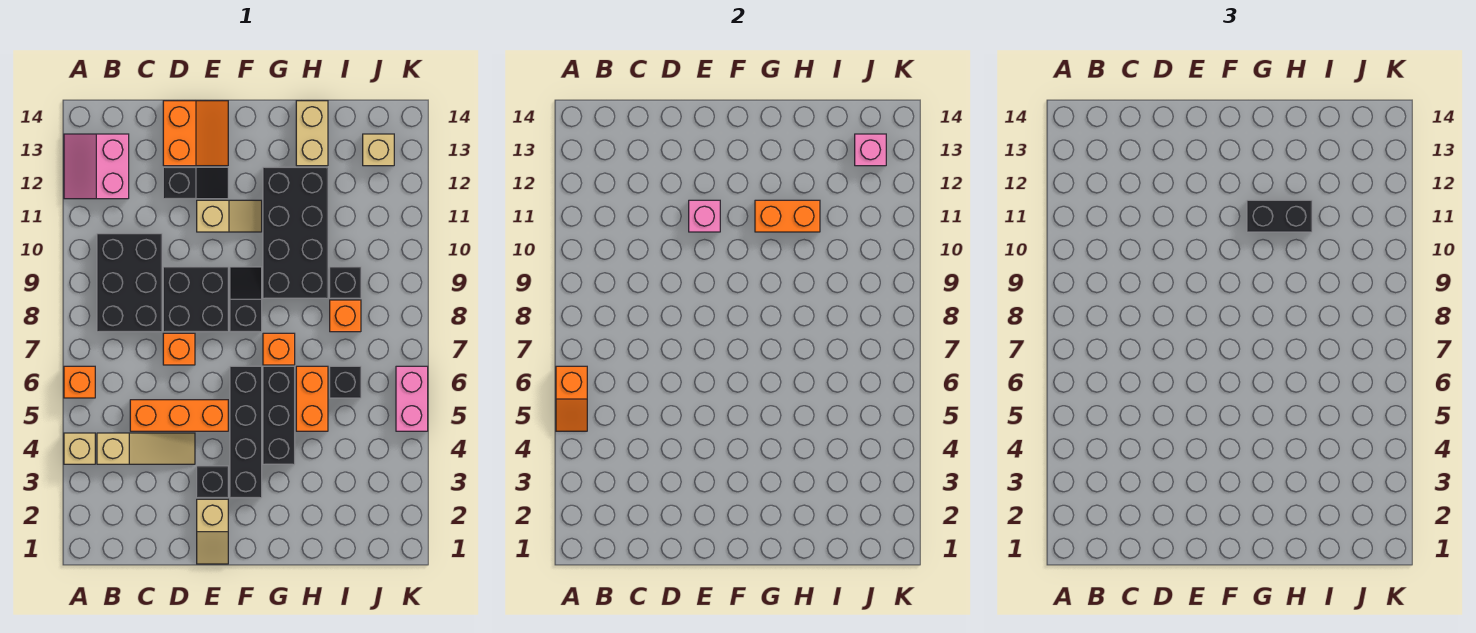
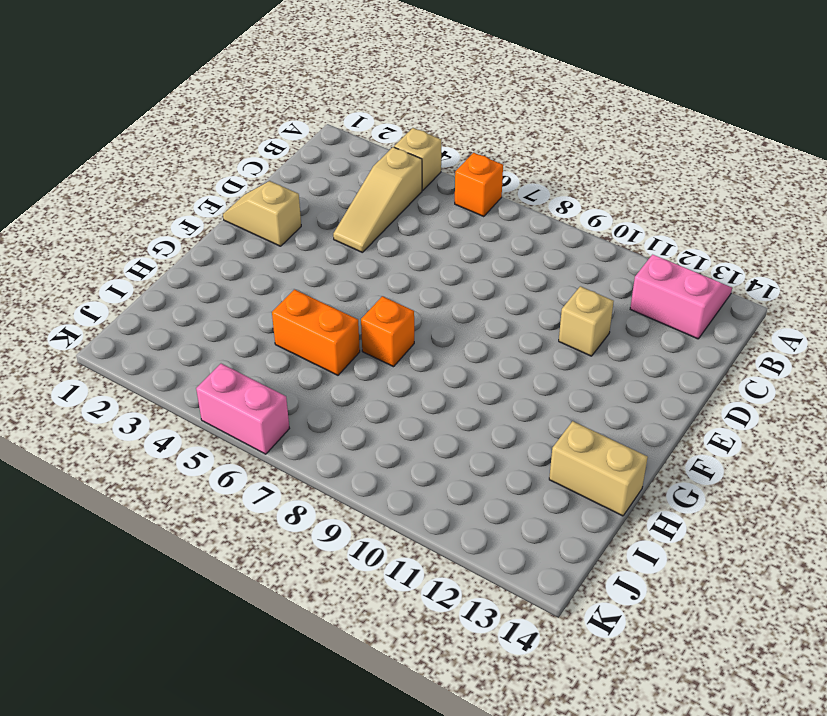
tan 1x1 brick [559,286,614,356] -> tan 1x1 brick moved to [363,134,394,166]
none -> black 2x3 brick [97,234,162,332]
none -> orange 1x3 brick [130,400,228,431]
none -> orange 1x1 brick [163,333,195,365]
none -> black 2x2 brick [163,267,228,332]

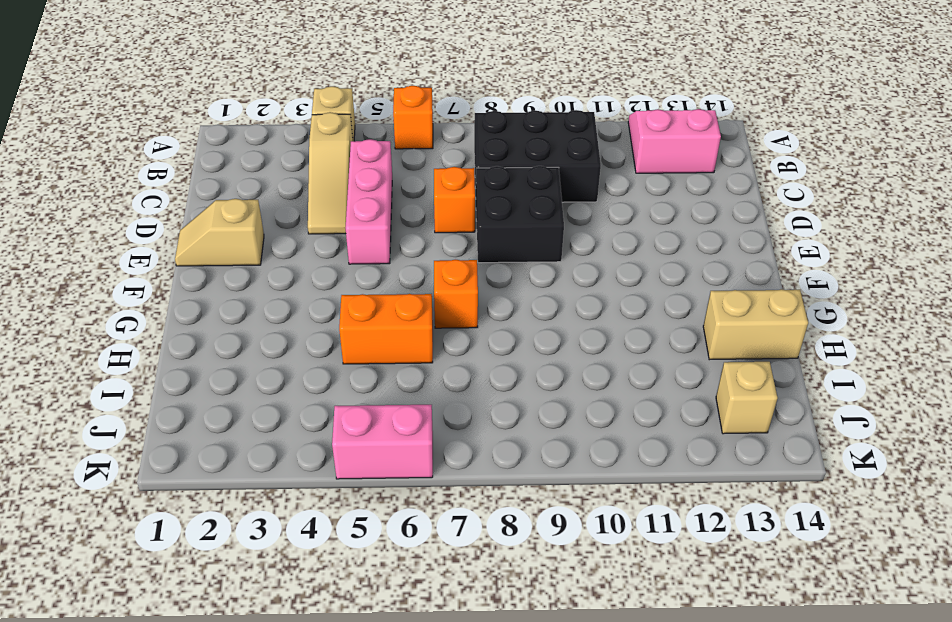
pink 1x3 brick [345,139,392,264] -> orange 1x3 brick [130,400,228,431]
none -> black 1x2 slope [163,167,228,199]
none -> orange 2x2 slope [163,101,228,166]
none -> black 1x1 brick [197,466,228,498]
none -> tan 1x2 slope [197,200,262,232]

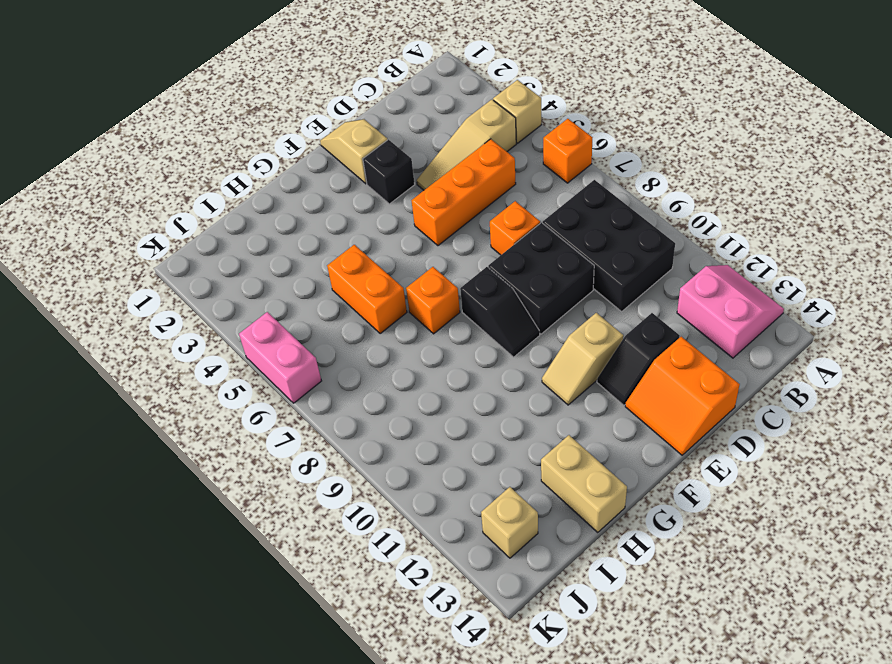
none -> black 1x4 brick [230,366,262,498]
none -> black 1x3 brick [263,366,295,464]
none -> black 2x4 brick [263,167,328,298]
none -> black 1x1 brick [330,366,361,398]

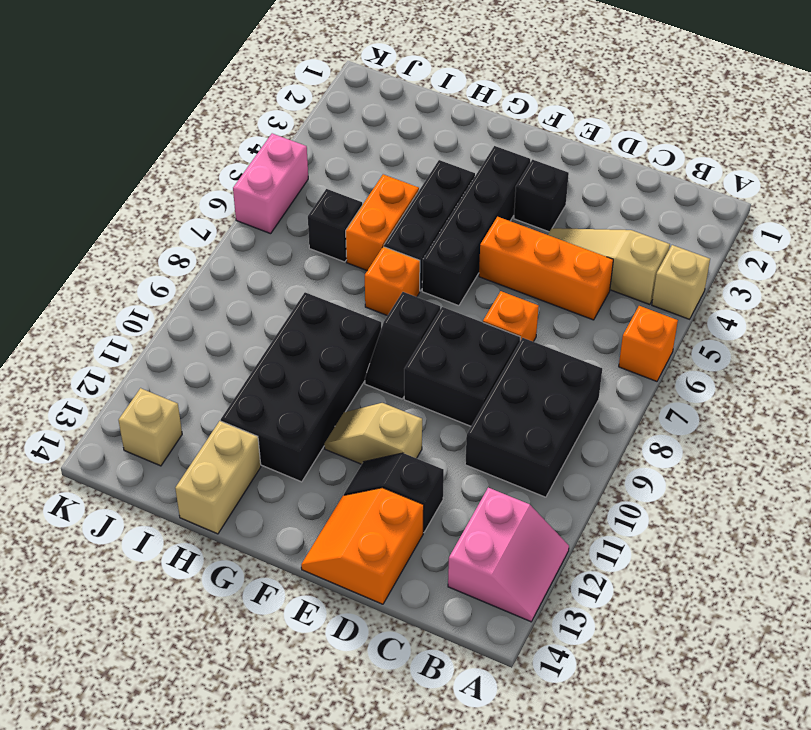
none -> tan 1x2 slope [197,499,228,564]
none -> orange 1x1 brick [330,300,361,332]
none -> black 1x1 brick [330,267,361,298]
none -> orange 1x2 slope [556,366,587,431]

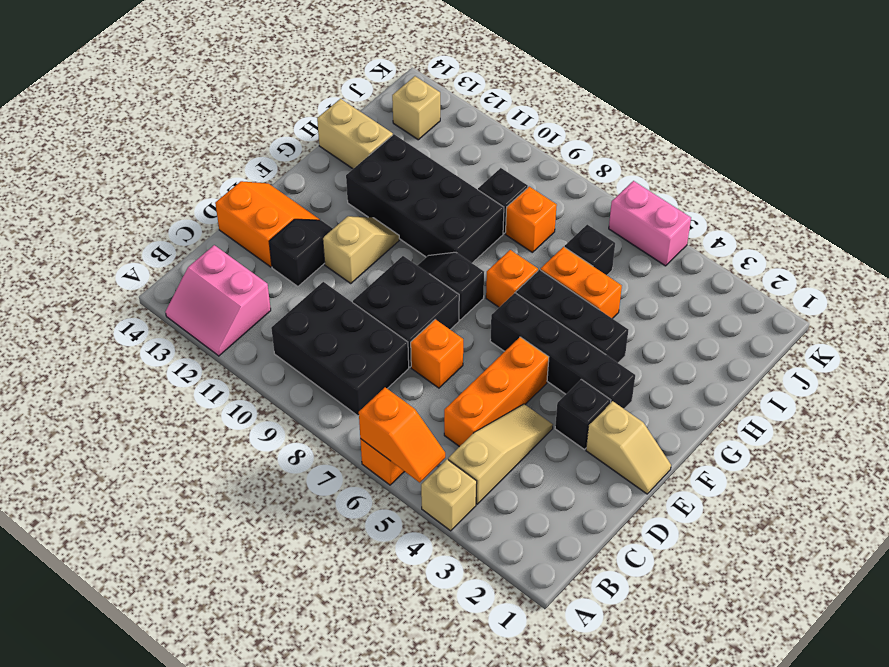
none -> pink 1x1 brick [689,200,720,232]
none -> orange 1x2 brick [755,200,820,232]
none -> pink 1x1 brick [855,134,886,166]
none -> black 1x2 brick [1247,200,1312,232]

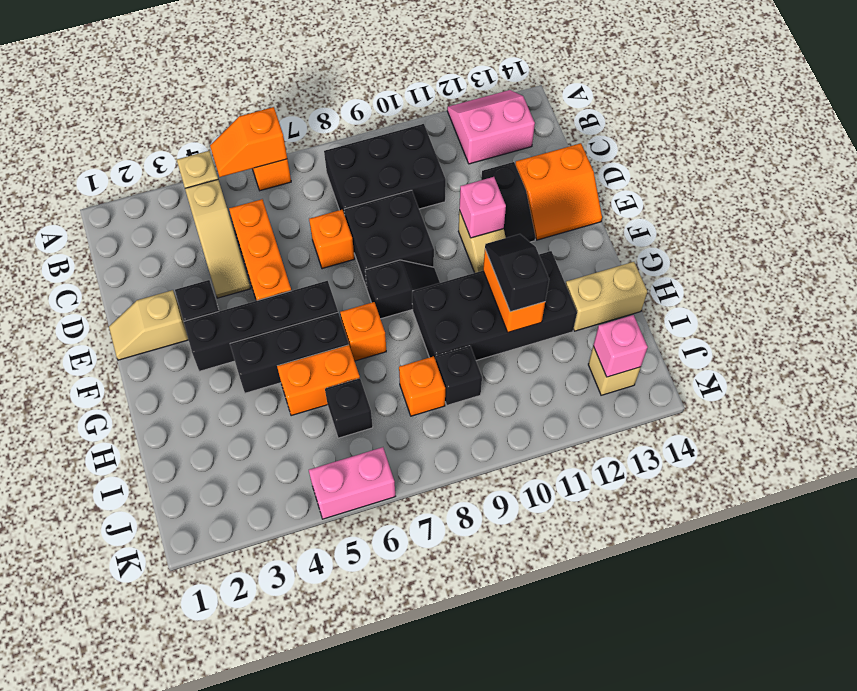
black 1x2 slope [485,234,549,312] -> black 1x2 brick [1247,200,1312,232]

